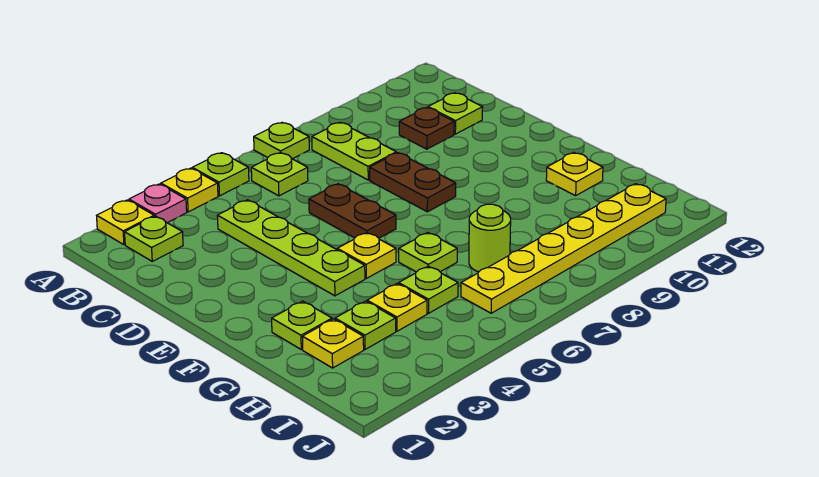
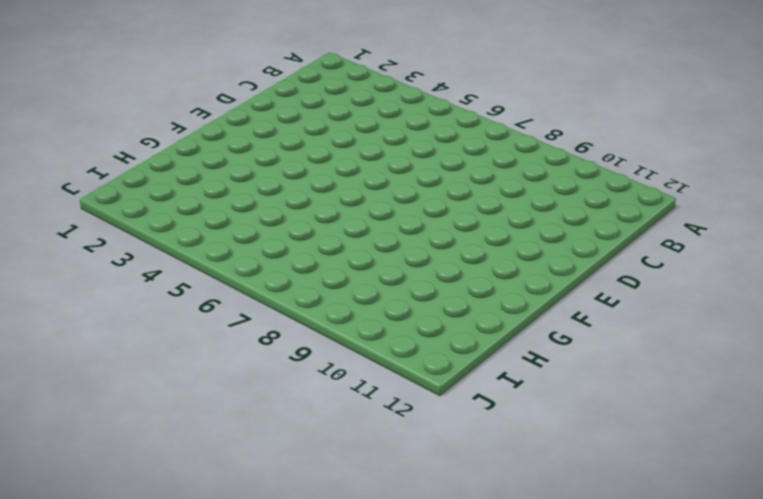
none -> yellow 1x1 plate [97,200,154,245]
none -> pink 1x1 plate [129,184,187,223]
none -> yellow 1x1 plate [161,168,218,212]

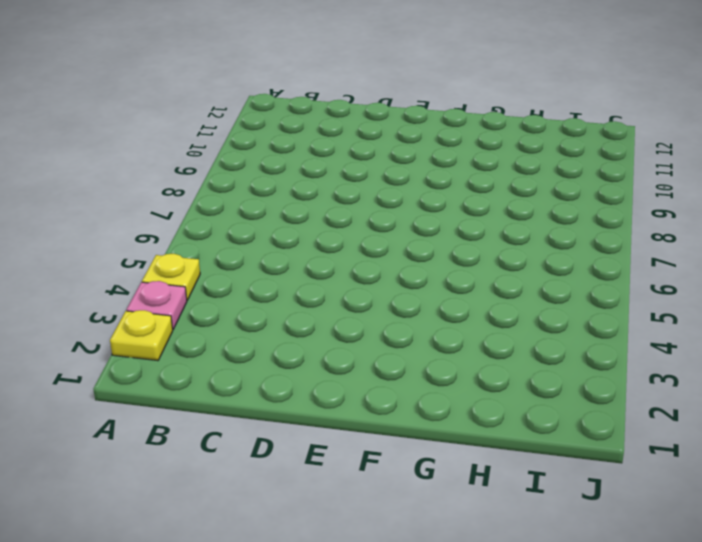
none -> lime 1x1 plate [192,153,249,196]
none -> lime 1x1 plate [254,122,309,159]
none -> lime 1x1 plate [125,216,183,261]

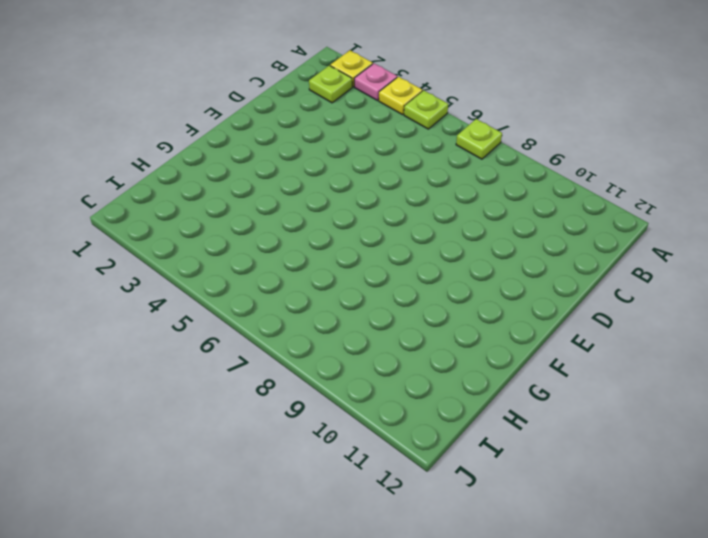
none -> lime 1x1 plate [251,153,308,196]
none -> lime 1x2 plate [312,122,396,180]
none -> lime 1x4 plate [217,200,365,296]

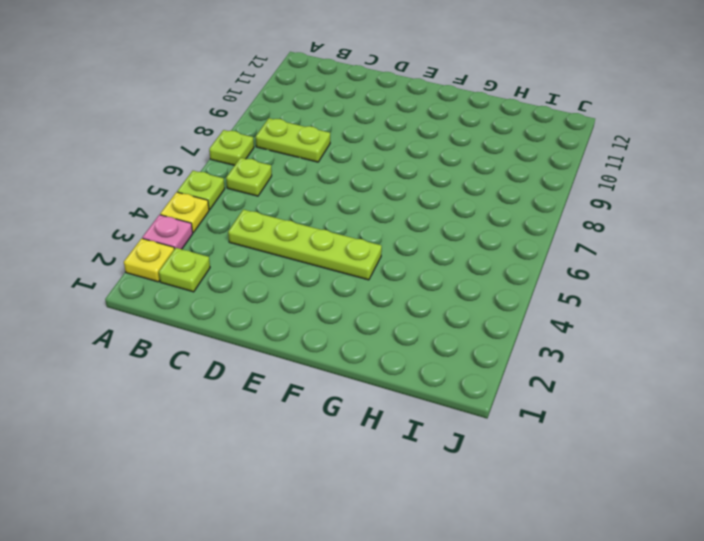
none -> brown 1x1 plate [399,108,454,149]
none -> lime 1x1 plate [428,93,483,134]
none -> brown 1x2 plate [309,184,396,238]

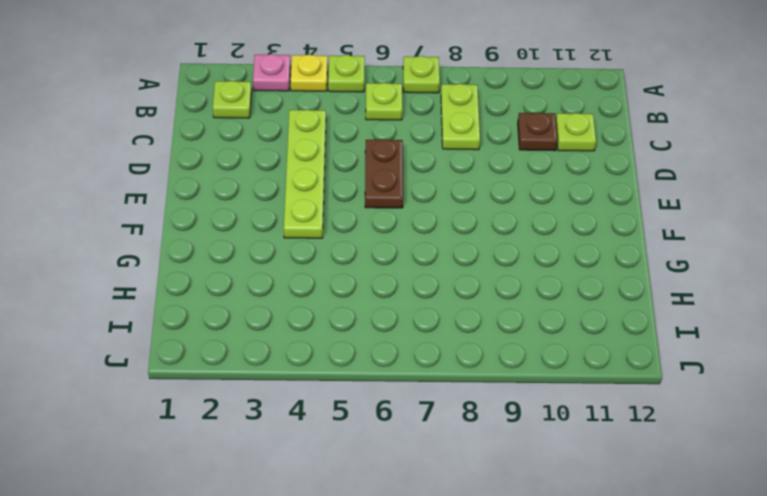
none -> yellow 1x1 plate [97,200,154,245]
none -> brown 1x2 plate [370,153,456,212]
none -> yellow 1x1 plate [337,233,396,278]

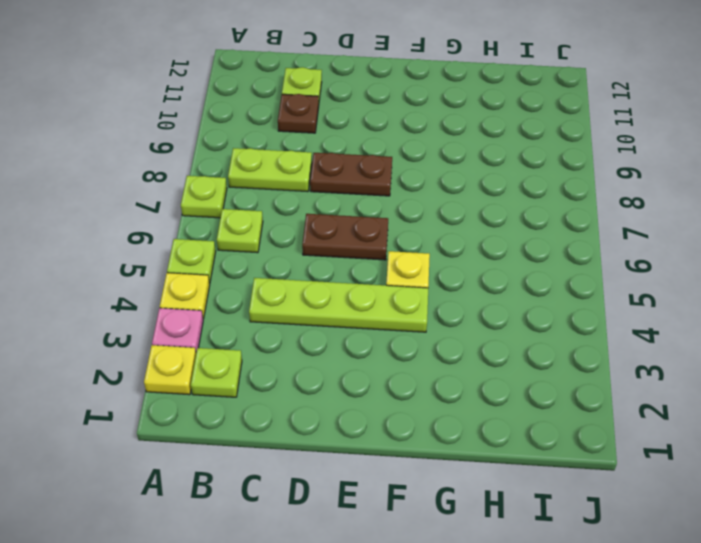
none -> lime 1x1 plate [272,301,332,349]
none -> lime 1x1 plate [399,233,457,272]
none -> yellow 1x1 plate [546,152,603,196]

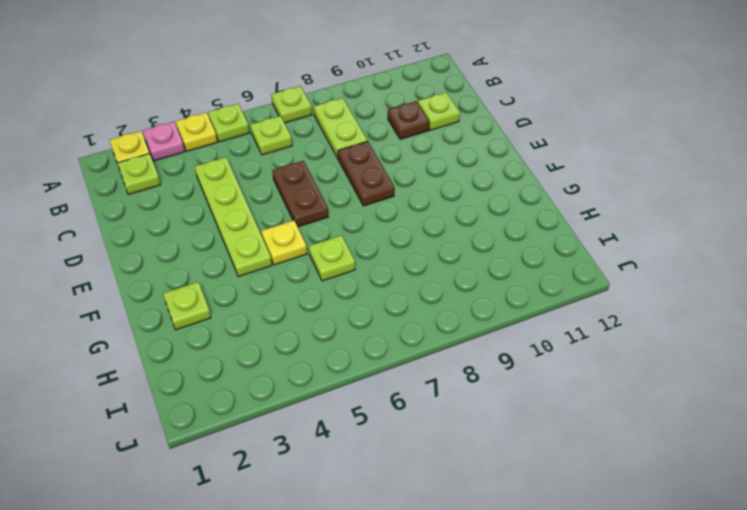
none -> yellow 1x1 plate [546,152,603,196]
none -> yellow 1x1 plate [302,319,364,368]
none -> lime 1x1 plate [335,301,396,349]

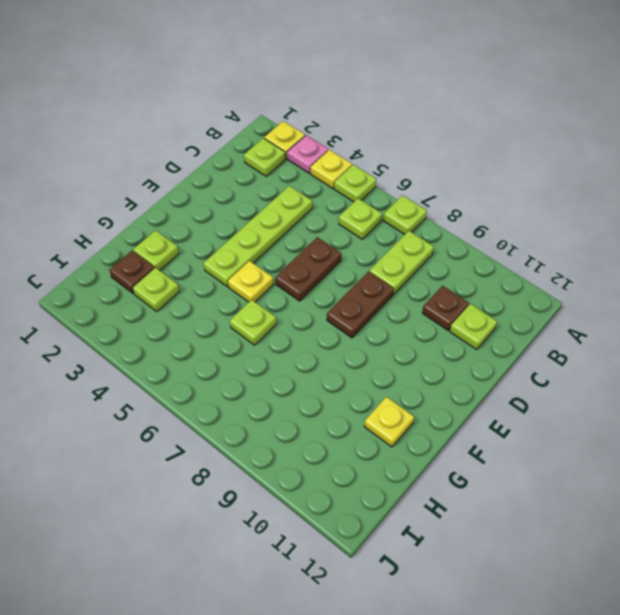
brown 1x1 plate [109,251,154,294] -> yellow 1x1 plate [302,319,364,368]
none -> yellow 1x1 plate [367,284,427,331]
none -> lime 1x1 plate [399,266,458,313]
none -> lime 1x1 round brick [469,204,511,272]

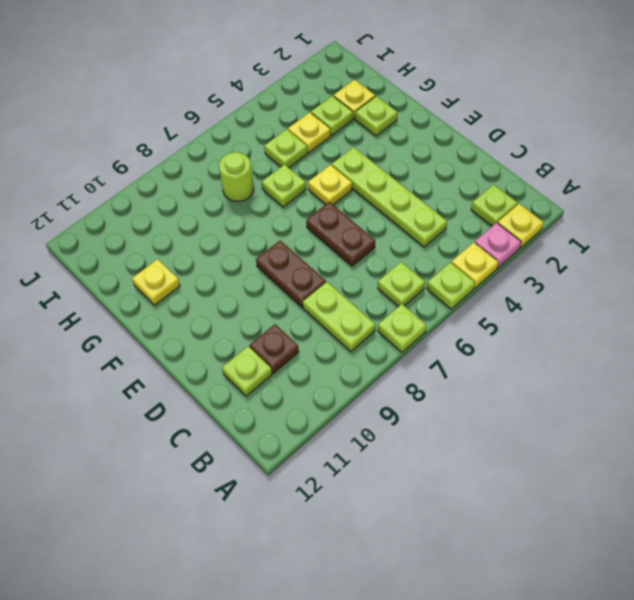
none -> yellow 1x6 plate [461,184,666,313]

